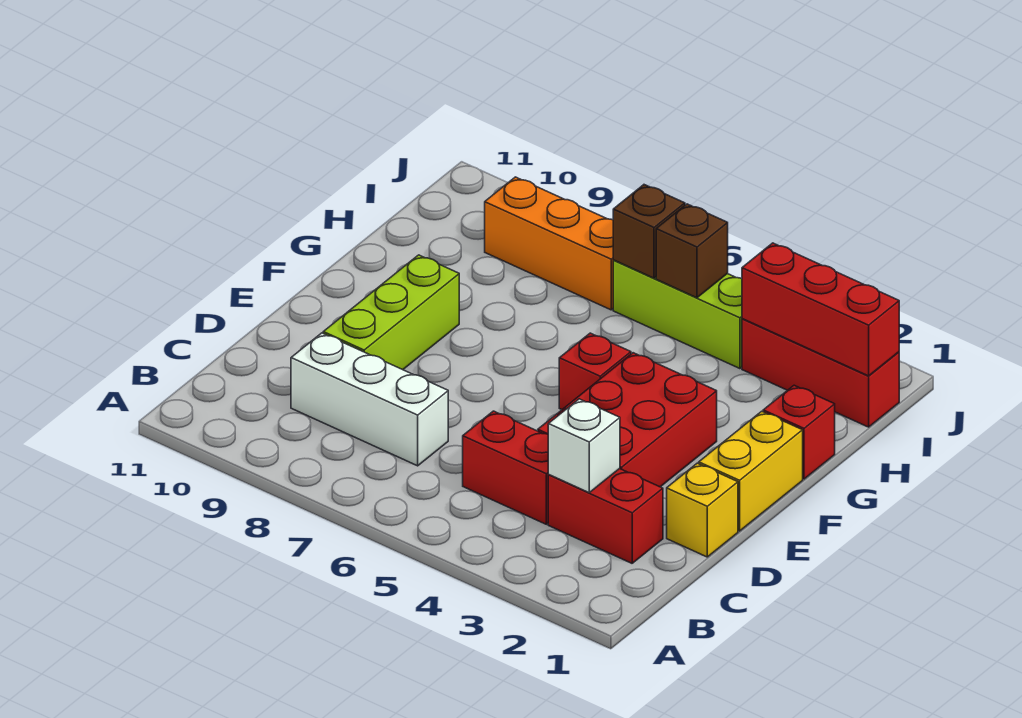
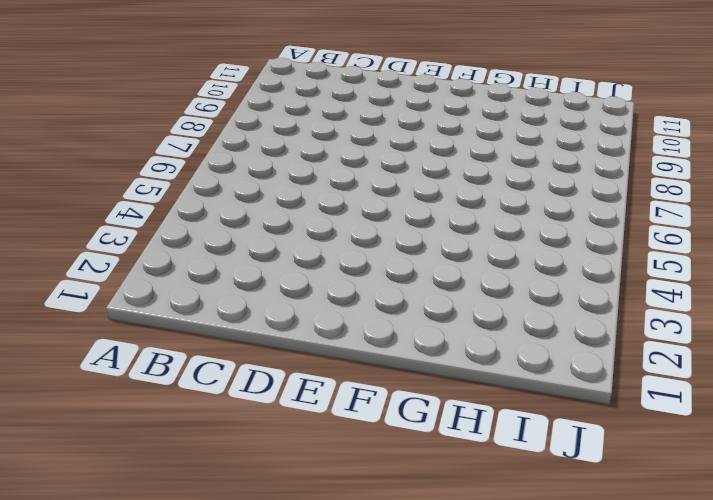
none -> red 1x2 brick [548,469,663,563]
none -> red 1x2 brick [463,411,549,524]
none -> white 1x3 brick [291,333,448,466]

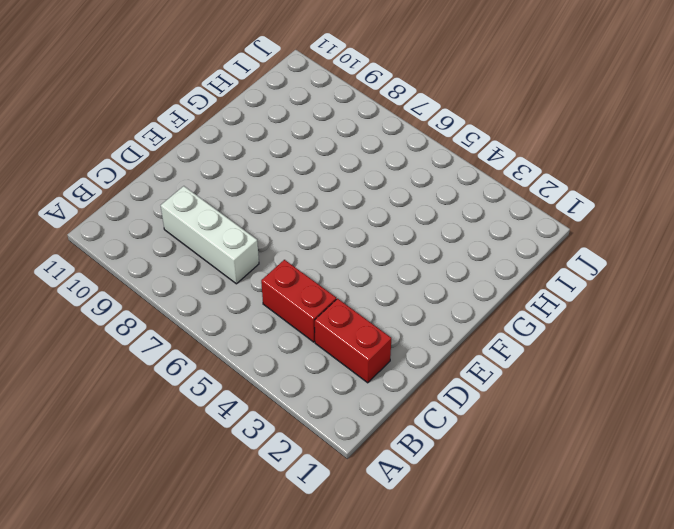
none -> yellow 1x1 brick [667,463,738,557]
none -> red 2x3 brick [538,353,717,487]
none -> lime 1x3 brick [323,255,459,370]

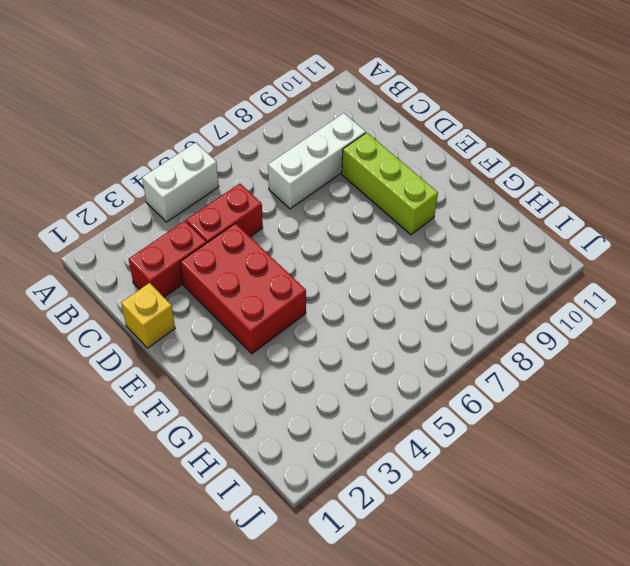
white 1x2 brick [142,143,219,222] -> none
none -> yellow 1x2 brick [699,411,803,531]
none -> red 1x1 brick [559,333,631,409]
none -> red 1x1 brick [763,385,835,479]

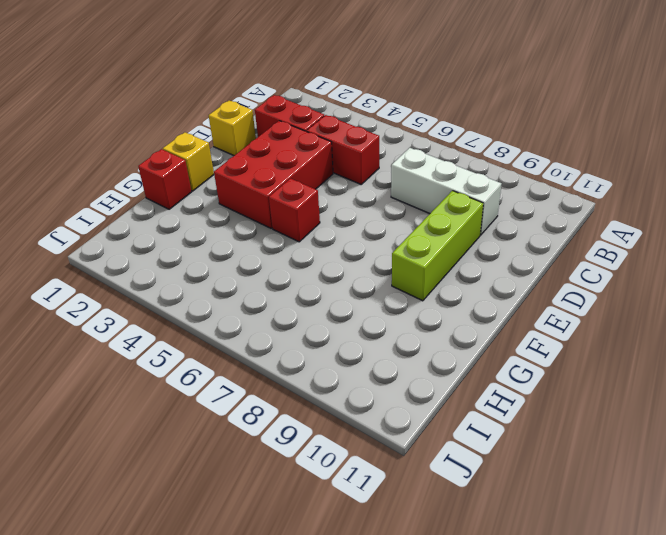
yellow 1x1 brick [163,132,214,191] -> yellow 1x2 brick [699,411,803,531]
none -> red 1x3 brick [742,319,899,427]
none -> lime 1x3 brick [613,260,742,369]
none -> orange 1x3 brick [485,177,613,310]

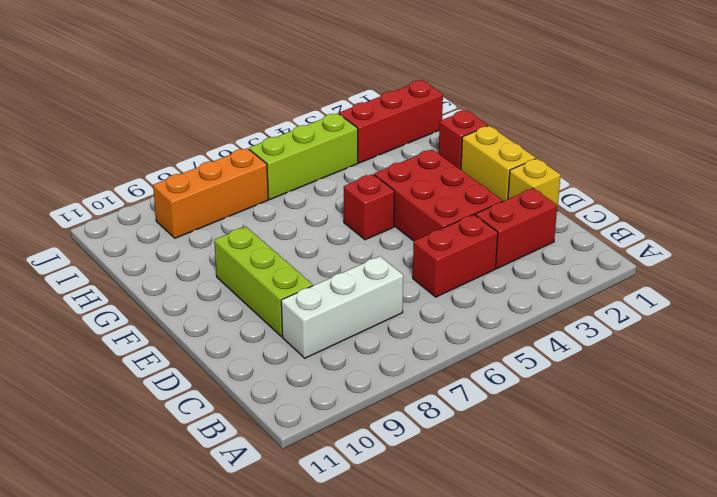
none -> white 1x1 brick [548,399,620,493]
none -> red 1x3 brick [742,243,899,376]
none -> brown 1x1 brick [656,204,728,298]

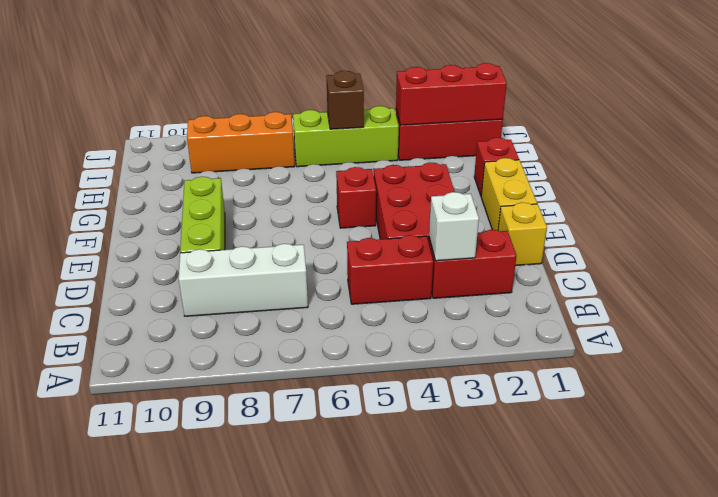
none -> brown 1x1 brick [613,185,685,278]

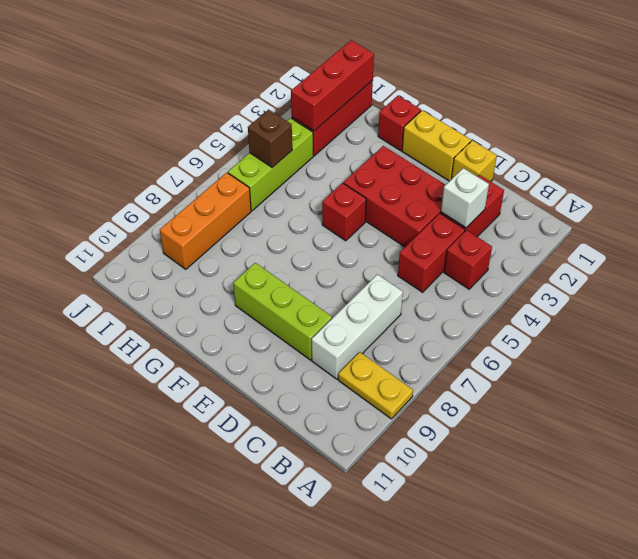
yellow 1x2 plate [338,352,413,419] -> none
red 1x1 brick [444,230,492,289] -> none
none -> brown 1x1 brick [613,185,685,278]

